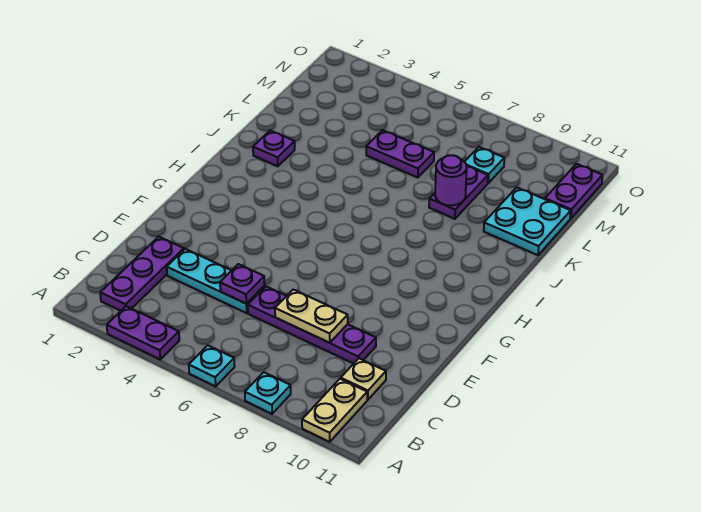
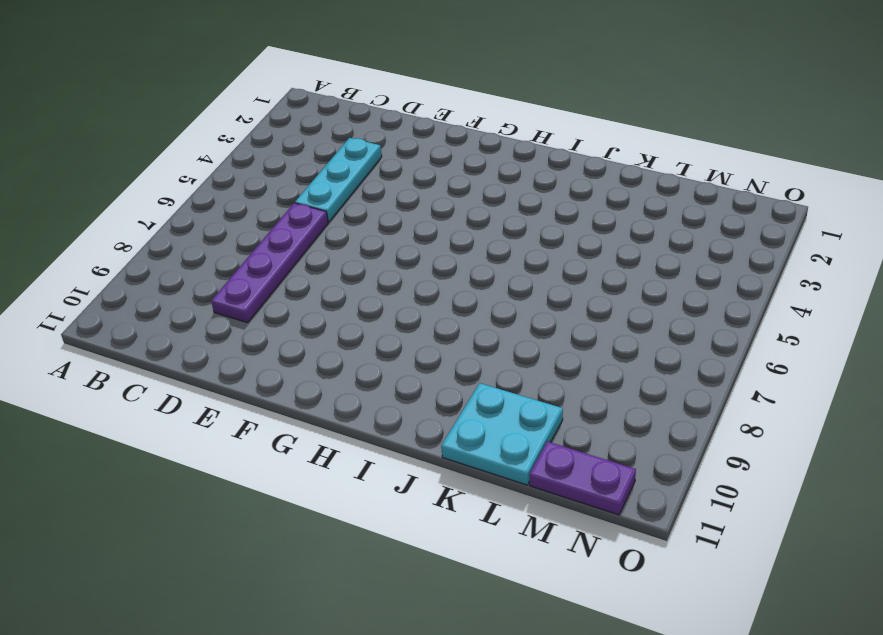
none -> purple 1x2 plate [107,306,179,359]
none -> cyan 1x1 plate [189,345,235,386]
none -> cyan 1x1 plate [245,372,291,414]

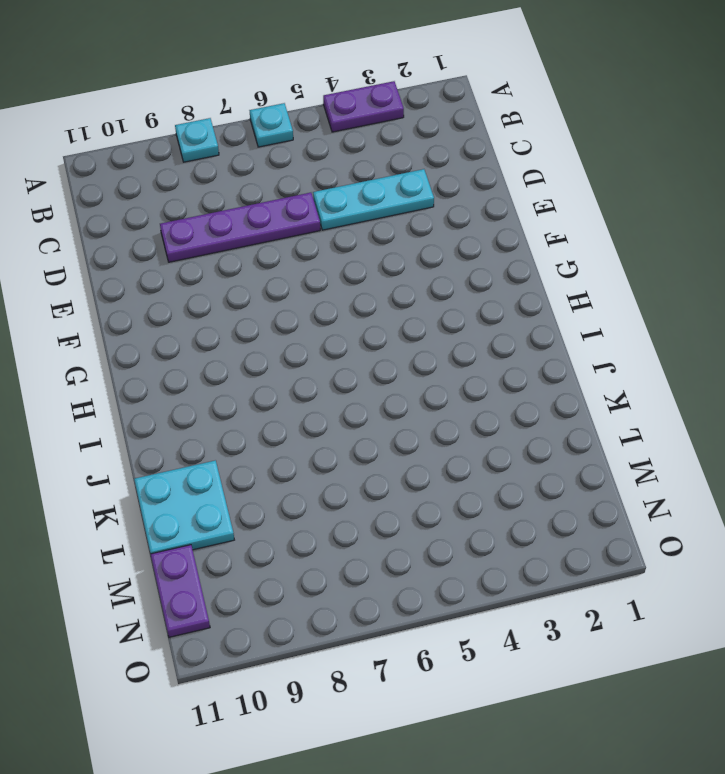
none -> tan 1x2 plate [302,379,367,442]
none -> purple 1x3 plate [100,237,184,311]
none -> tan 1x1 plate [341,358,386,400]

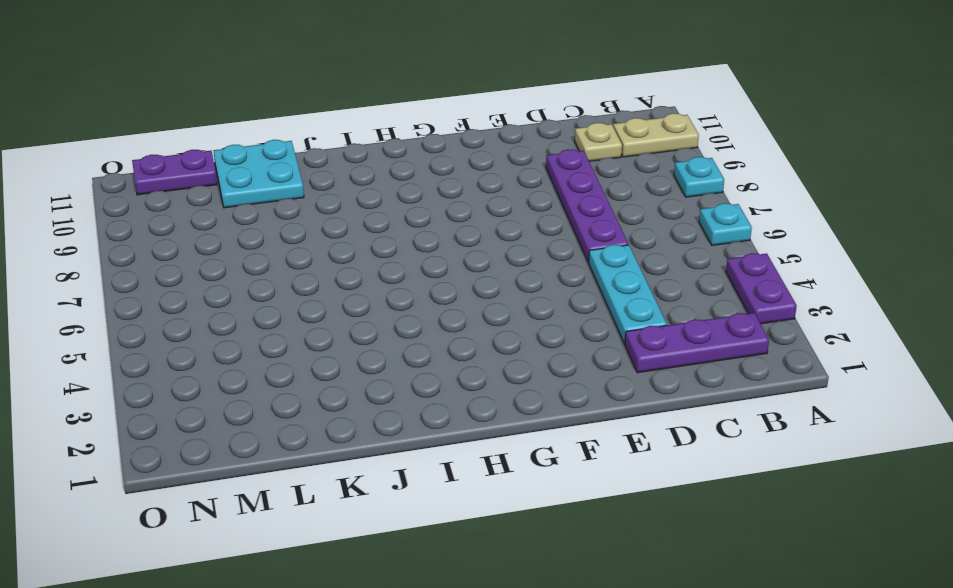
none -> purple 1x1 plate [253,131,295,166]
none -> purple 1x2 plate [429,166,488,219]
none -> purple 1x2 plate [366,130,434,178]

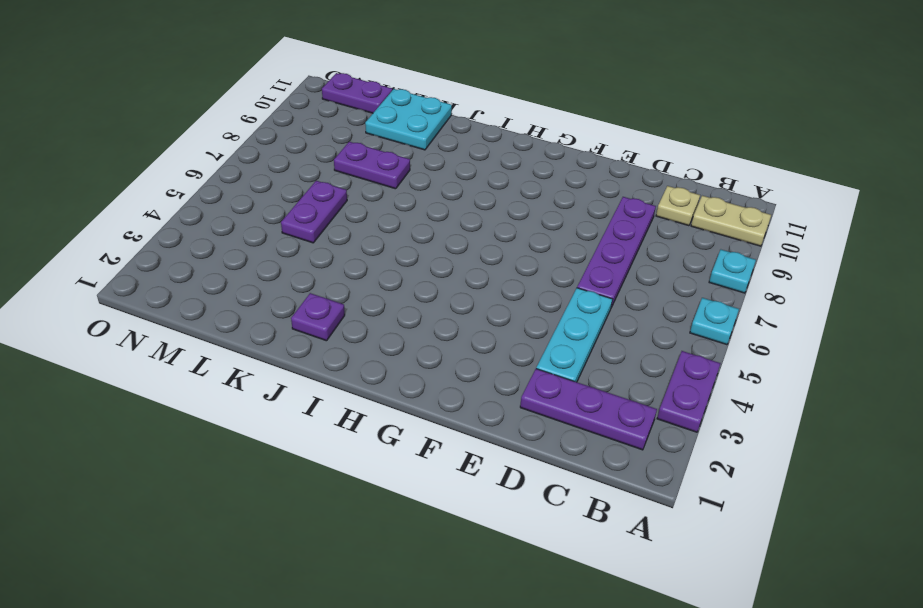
none -> cyan 1x1 plate [465,147,504,183]
none -> purple 1x1 plate [220,264,265,304]
none -> tan 1x2 plate [275,290,348,343]

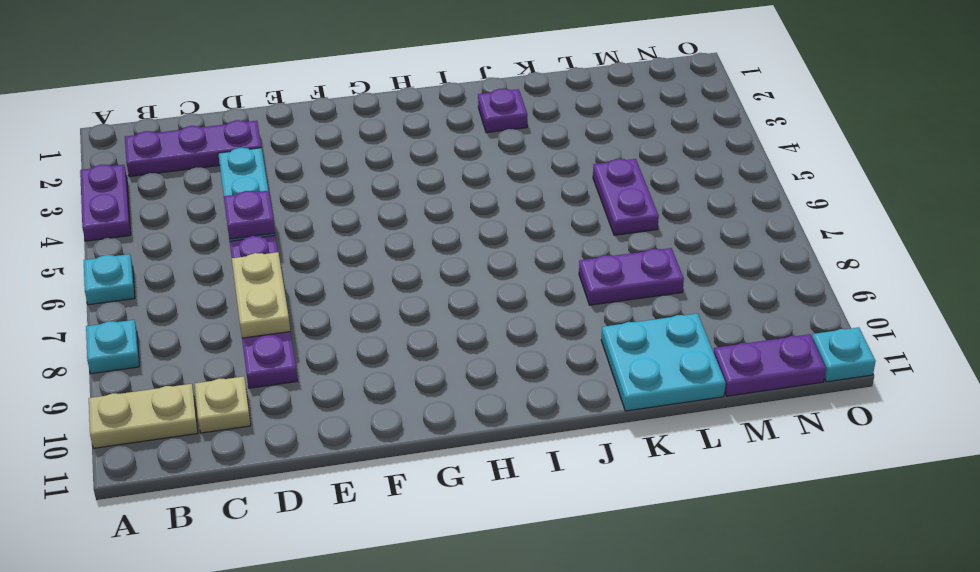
cyan 1x1 plate [812,327,876,382] -> cyan 1x1 plate moved to [465,147,504,183]
none -> purple 1x1 round brick [435,155,467,206]

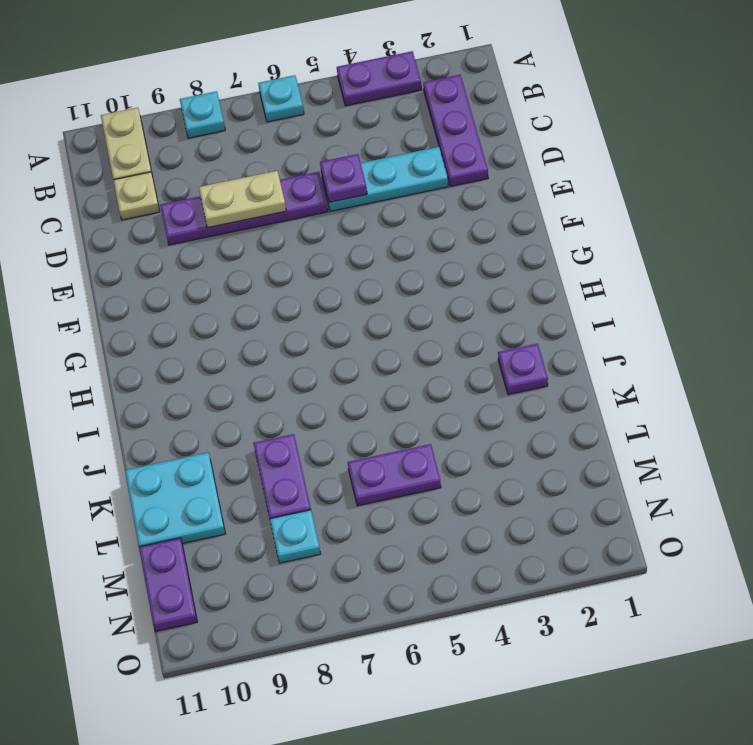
none -> purple 1x1 round brick [435,155,467,206]

